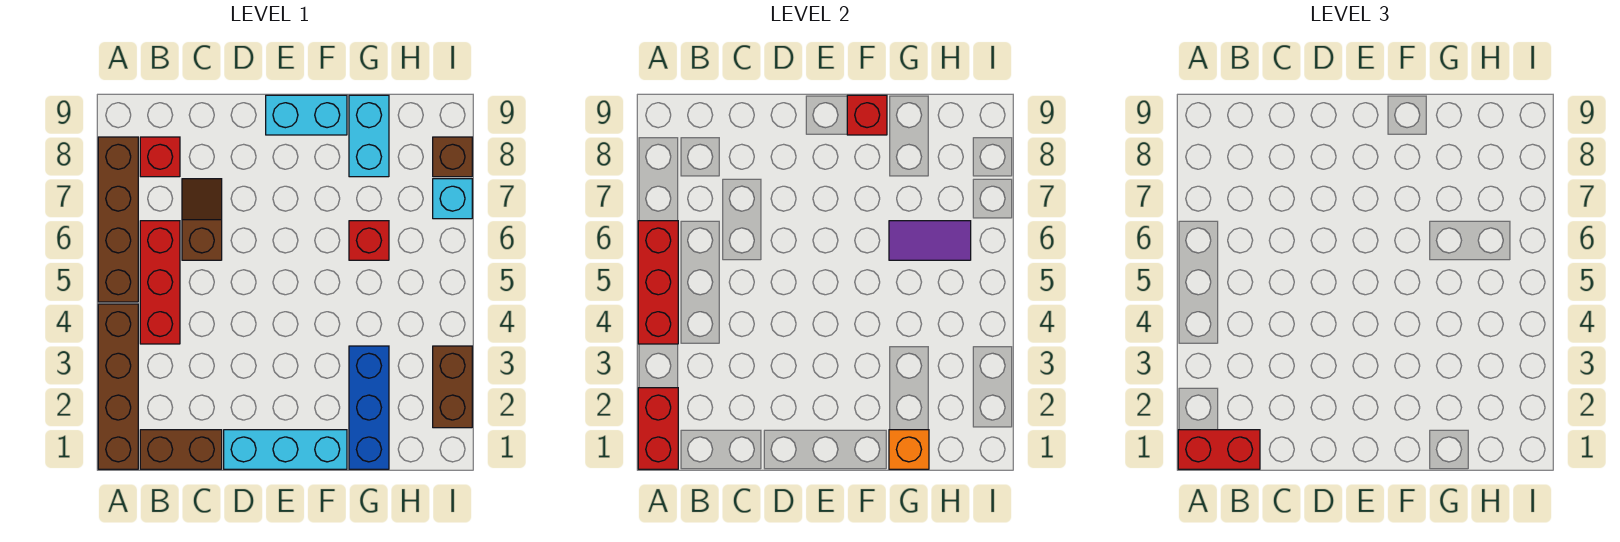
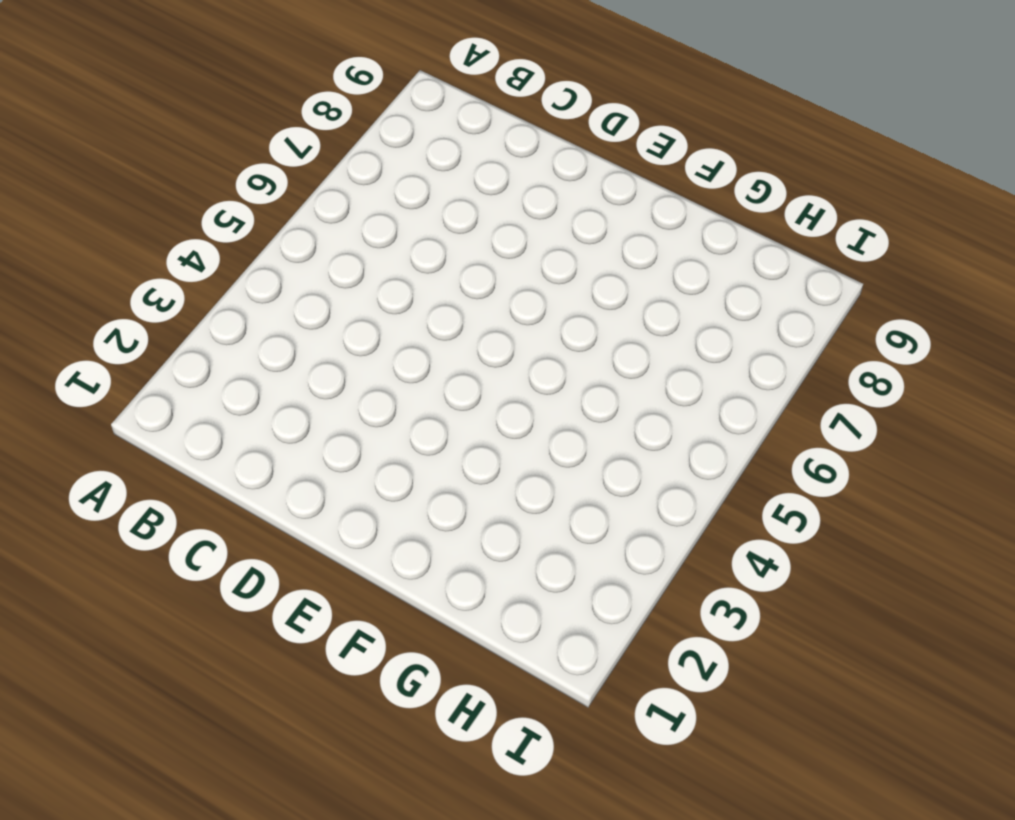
none -> brown 1x4 brick [98,304,138,469]
none -> brown 1x4 brick [98,137,138,302]
none -> brown 1x2 brick [140,430,222,469]

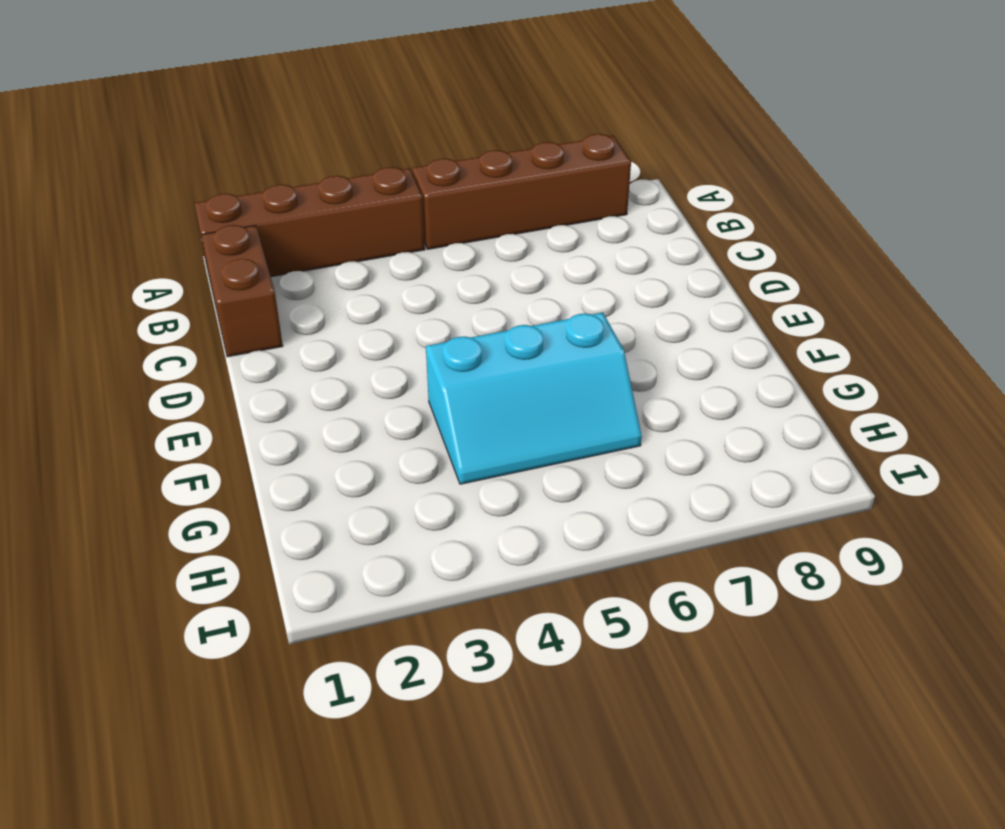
cyan 2x3 slope [426,312,642,484] -> red 1x1 brick [349,221,389,260]
none -> red 1x3 brick [140,221,180,344]
none -> red 1x1 brick [140,137,180,177]
none -> brown 1x2 slope [182,179,222,260]

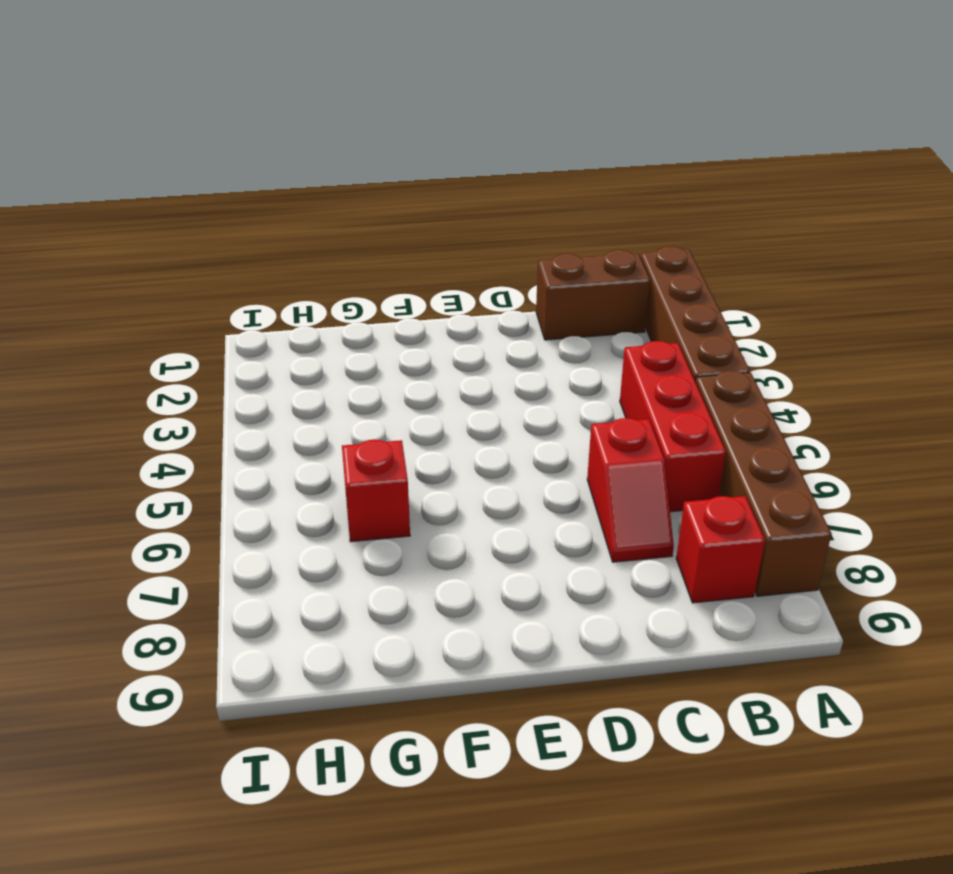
red 1x2 slope [587,418,674,562] -> brown 1x2 slope [182,179,222,260]
none -> cyan 1x3 brick [224,430,347,469]
none -> cyan 1x2 brick [266,95,347,135]
none -> blue 1x3 brick [349,346,389,469]

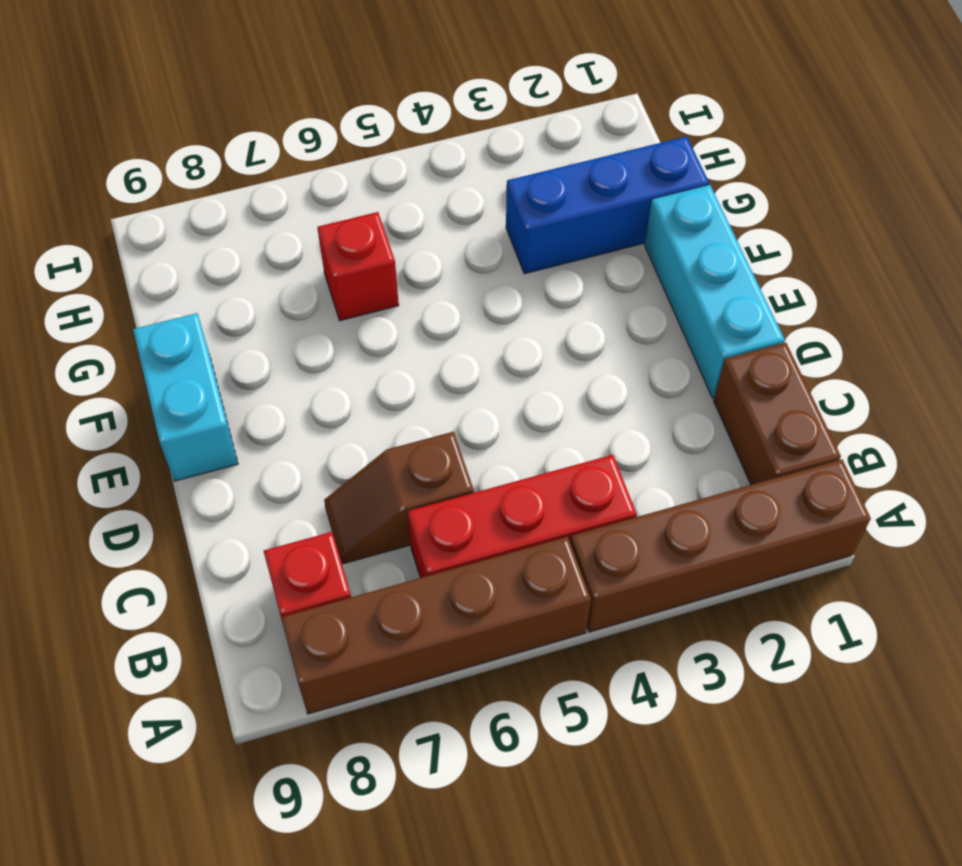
none -> cyan 1x2 brick [349,95,389,177]
none -> brown 1x2 brick [433,346,472,428]
none -> cyan 1x1 brick [433,179,472,219]

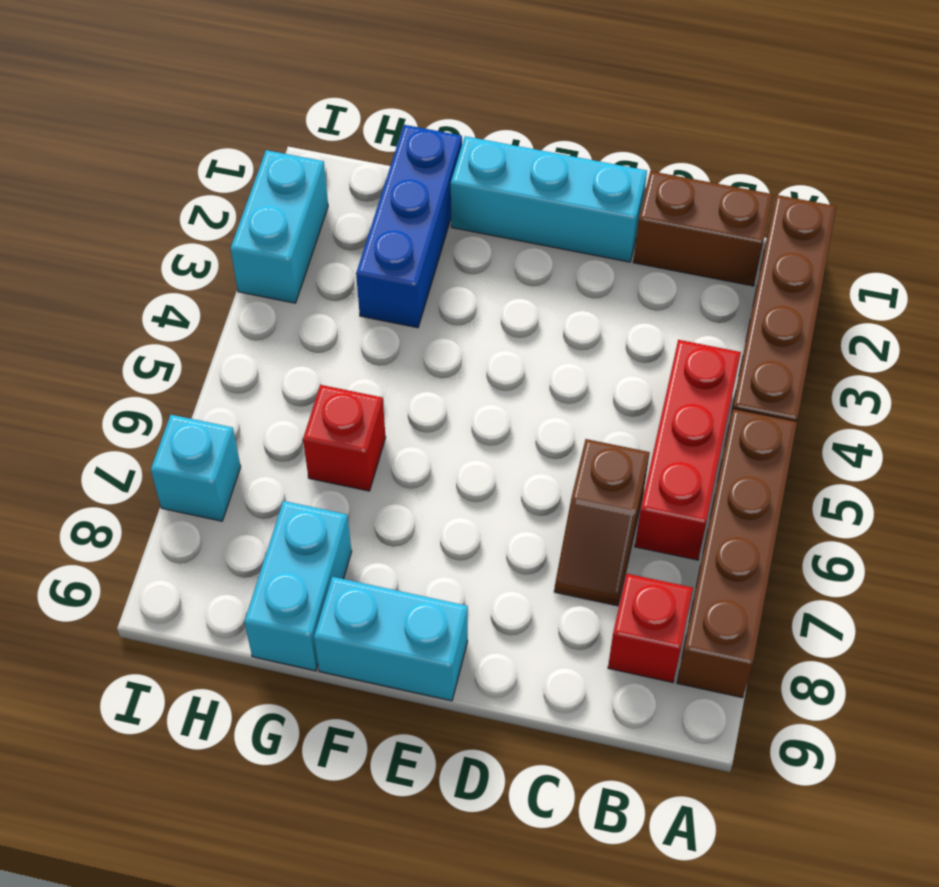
cyan 1x2 brick [230,150,328,303] -> brown 1x2 brick [433,346,472,428]
none -> brown 1x1 brick [433,137,472,177]
none -> red 1x2 brick [638,388,678,469]
none -> red 1x3 brick [638,221,678,344]

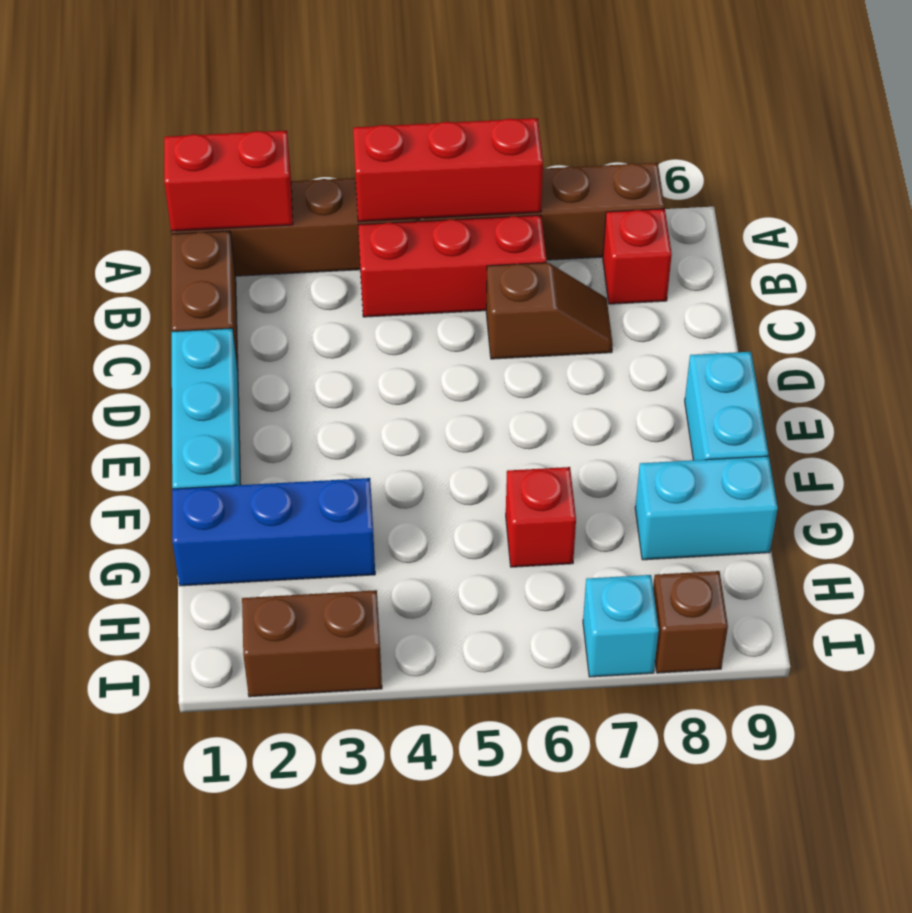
none -> red 1x1 brick [847,95,887,135]
none -> orange 1x1 brick [889,430,929,469]
none -> purple 1x2 tile [889,221,971,260]

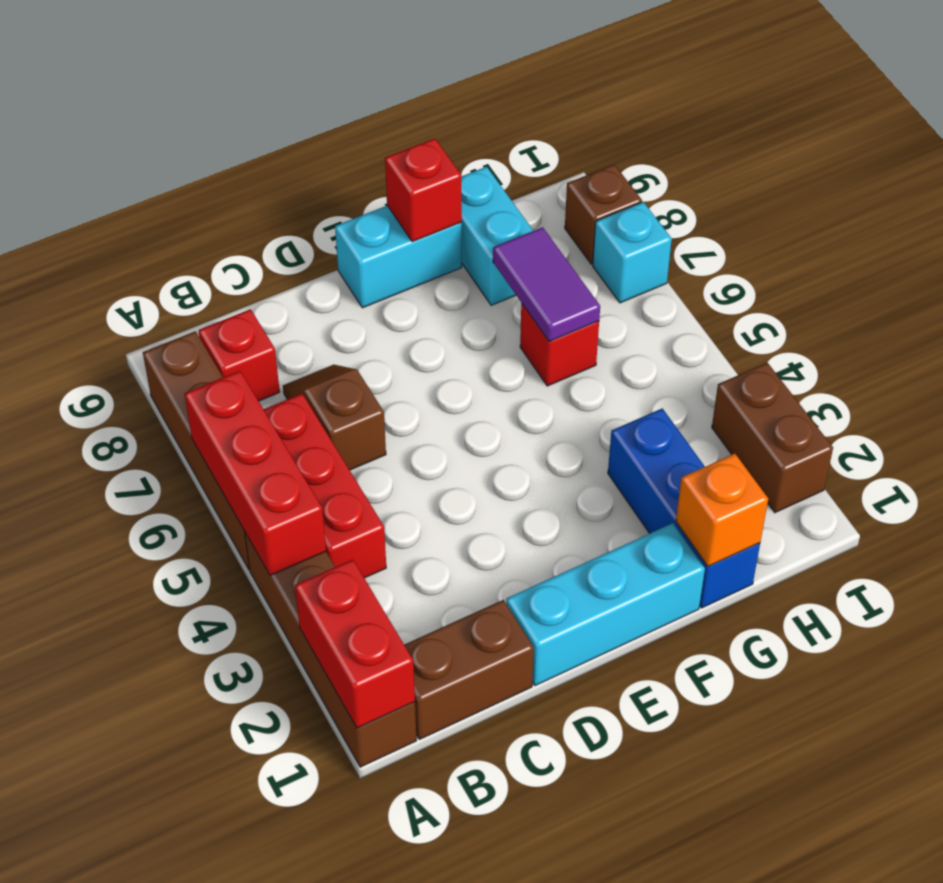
purple 1x2 tile [493,227,600,342] -> purple 1x2 tile turned to [889,221,971,260]
none -> red 1x2 brick [1178,430,1260,469]

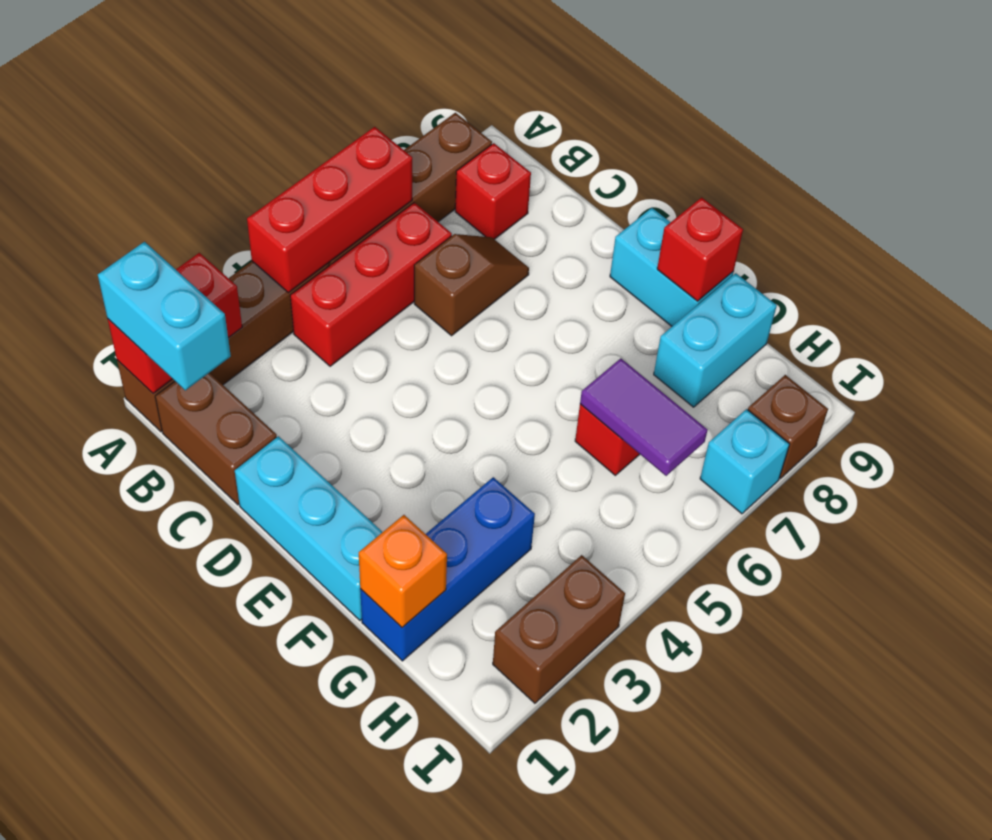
cyan 1x2 brick [98,242,231,390] -> red 1x2 brick [1178,430,1260,469]

